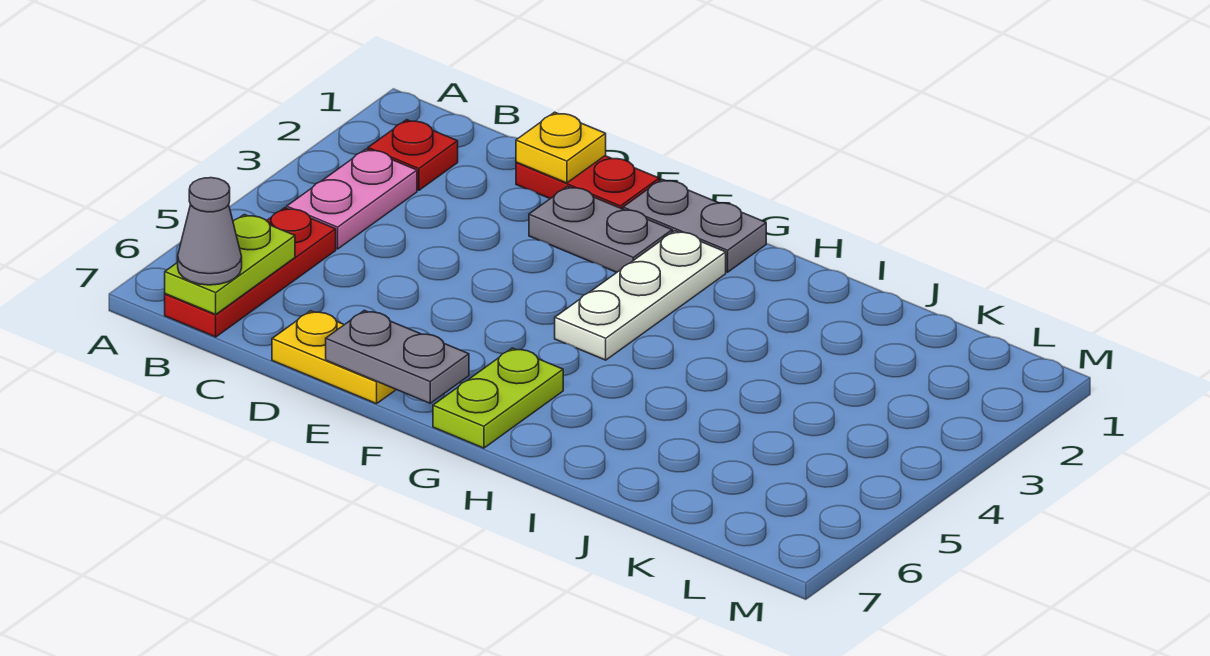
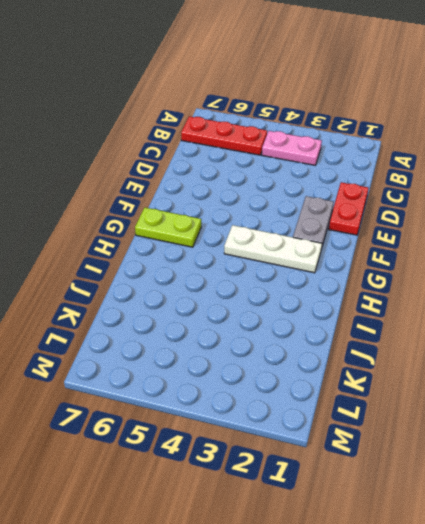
none -> red 1x1 plate [368,120,458,190]
none -> yellow 1x2 plate [272,311,396,404]
none -> grey 1x2 plate [623,179,766,272]

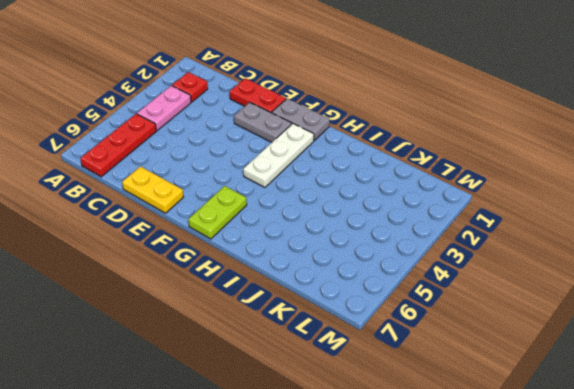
none -> lime 1x2 plate [165,215,295,314]
none -> yellow 1x1 plate [516,112,606,183]
none -> grey 1x2 plate [326,310,469,403]

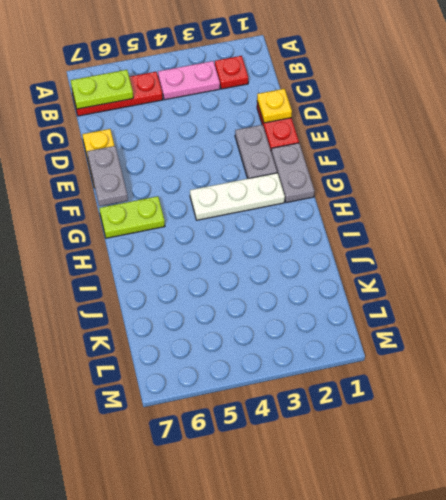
none -> grey 1x1 cone [178,178,242,285]

